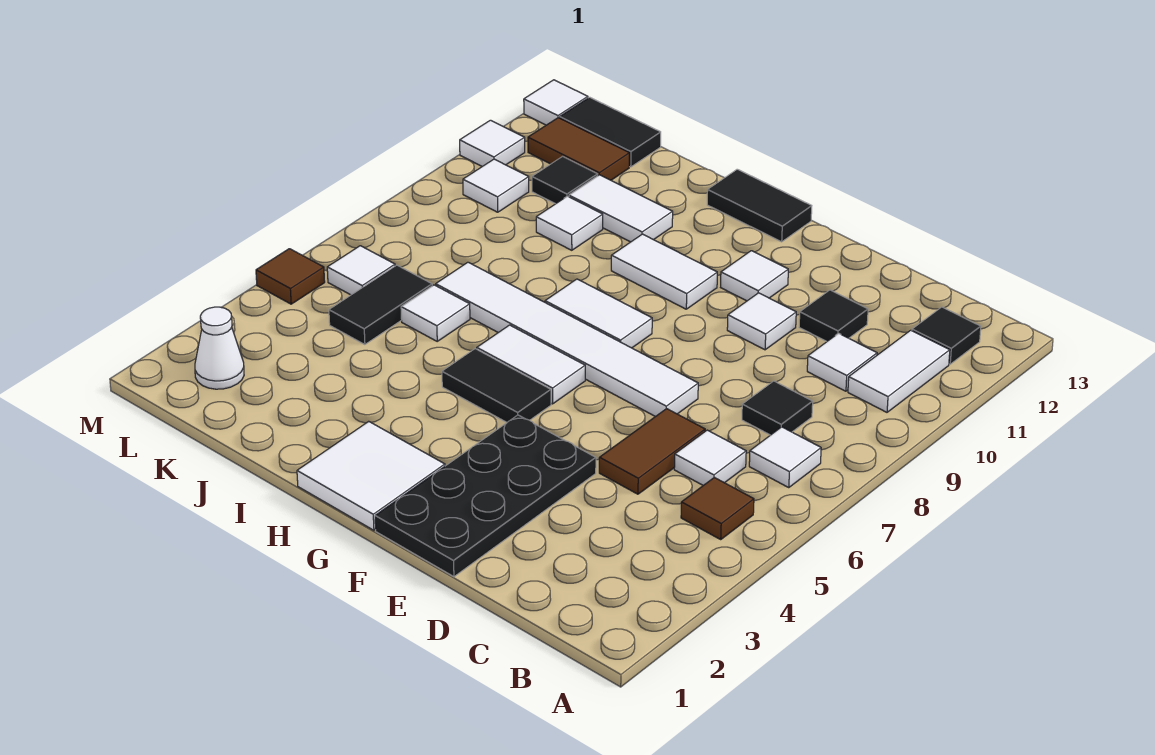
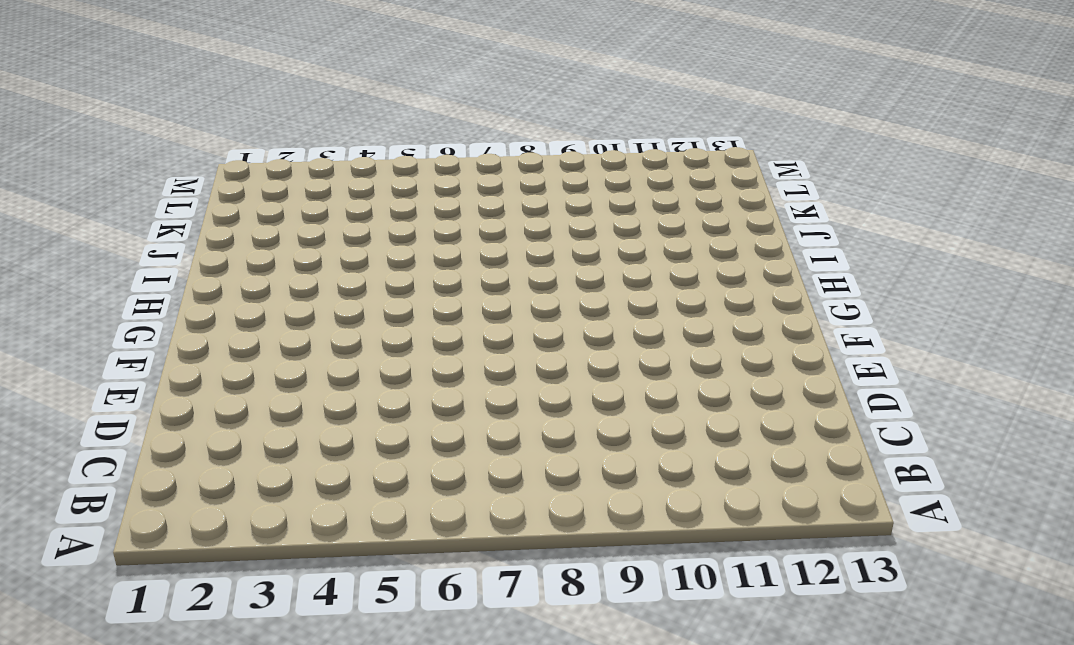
none -> brown 1x1 tile [681,477,754,539]
none -> white 1x1 tile [749,427,821,488]
none -> white 1x2 tile [848,330,950,412]
none -> black 1x1 tile [912,307,981,364]

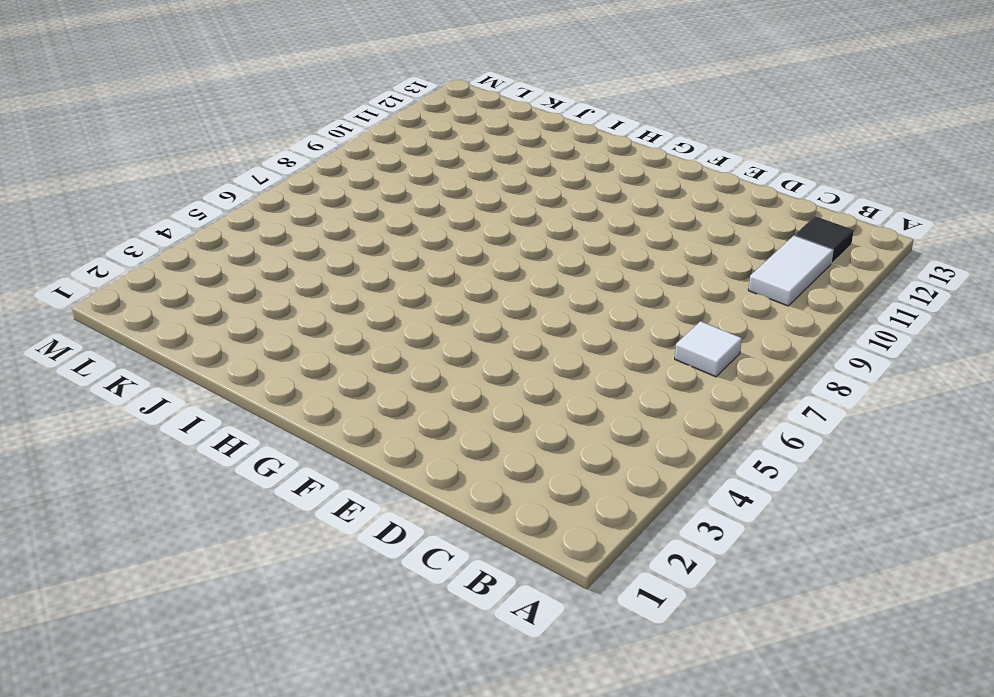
none -> brown 1x1 tile [681,477,754,539]
none -> white 1x1 tile [674,430,746,485]
none -> black 1x1 tile [742,381,813,435]
none -> white 1x1 tile [807,333,877,391]

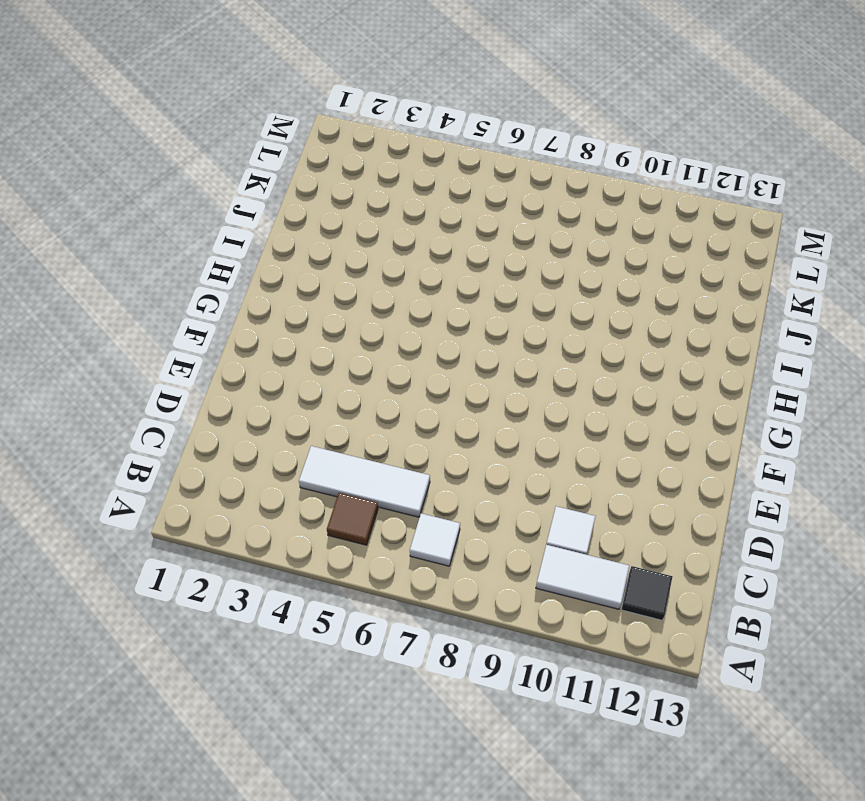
white 1x3 tile [299,446,430,517] -> white 1x1 tile [674,430,746,485]
none -> black 1x1 tile [742,381,813,435]
none -> brown 1x2 tile [599,409,705,494]
none -> black 1x1 tile [799,290,868,341]
none -> black 2x4 plate [375,415,596,577]

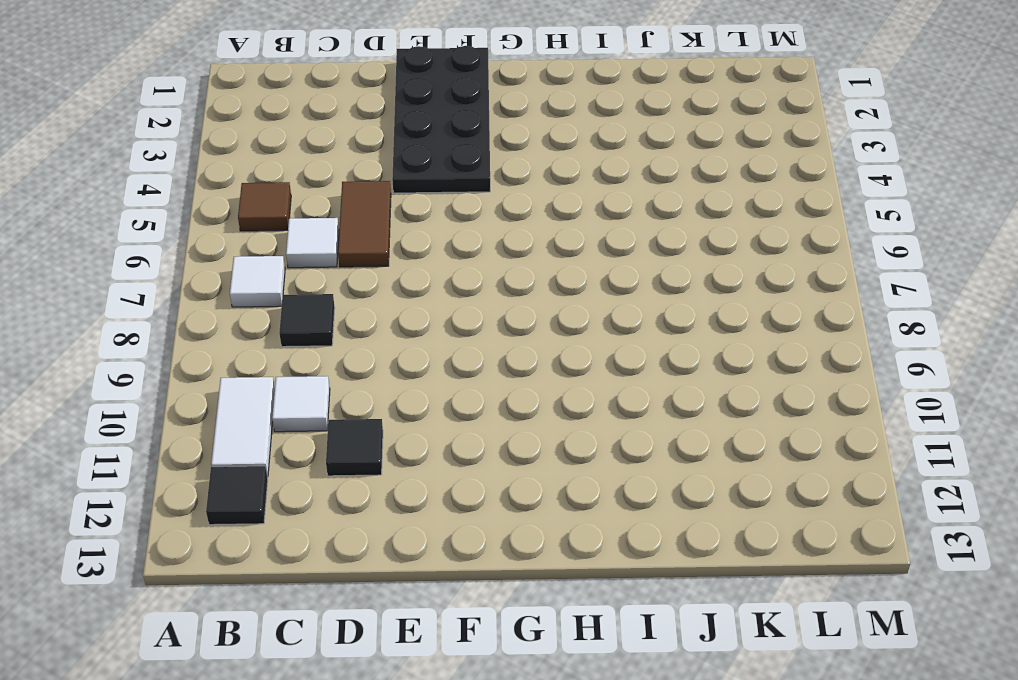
none -> white 1x6 tile [436,262,698,417]
none -> white 1x1 tile [727,293,796,350]
none -> white 1x1 tile [721,251,788,301]
none -> white 2x2 tile [297,421,445,530]

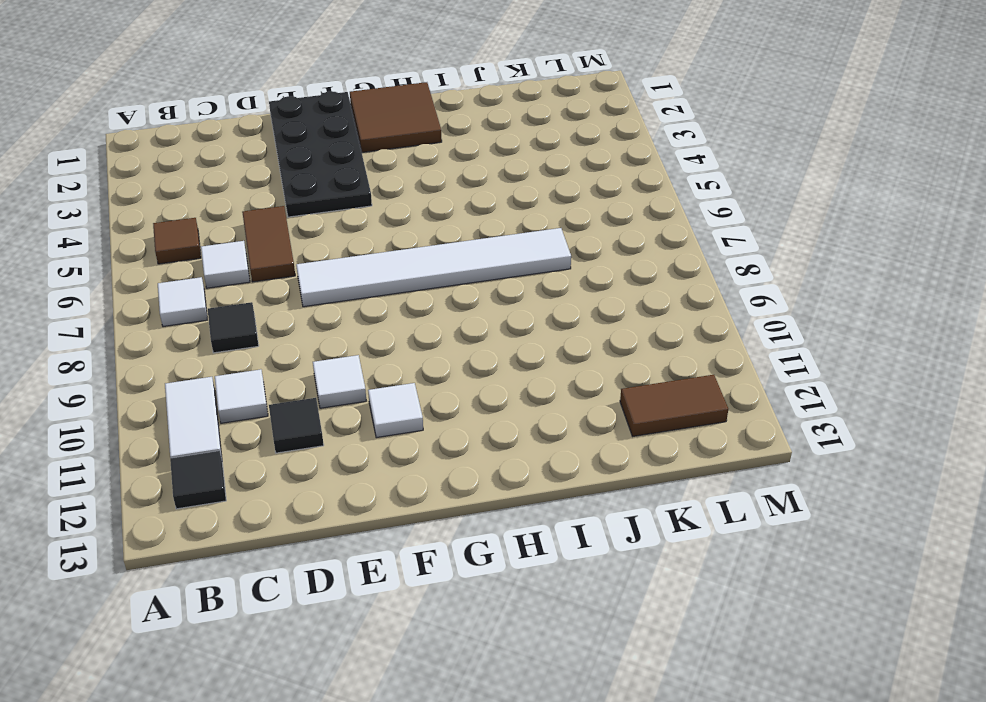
brown 2x2 tile [350,82,442,152] -> white 2x2 tile [297,421,445,530]
none -> black 1x2 tile [442,349,551,422]
none -> white 1x2 tile [477,325,585,404]
none -> white 1x2 tile [545,279,652,348]
none -> white 1x2 tile [611,234,717,309]

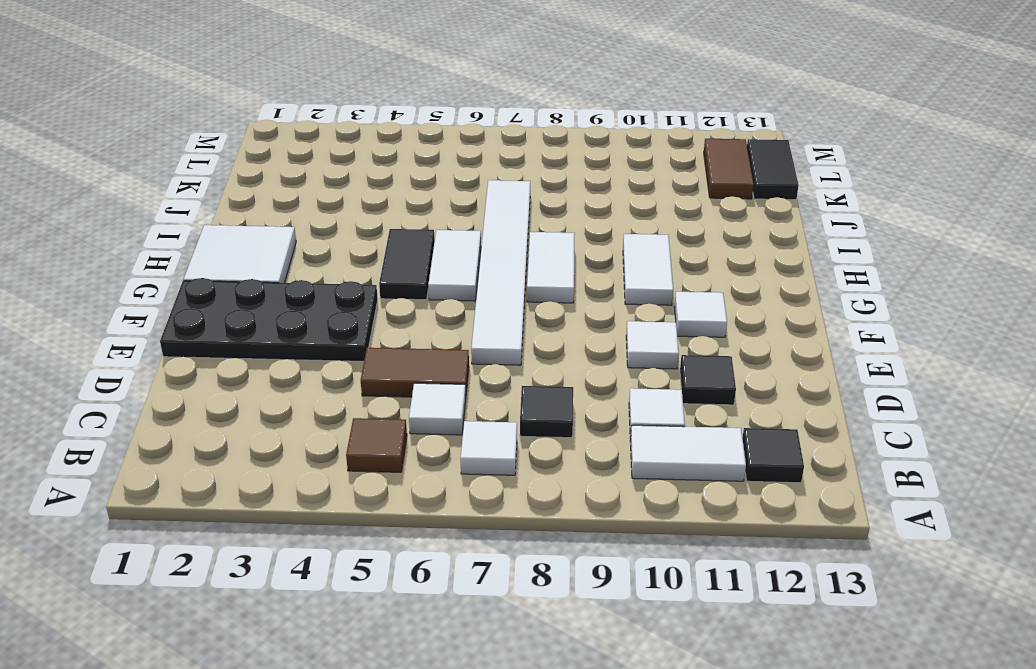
none -> black 1x2 tile [707,169,812,242]
none -> white 1x2 tile [569,175,673,242]
none -> white 1x1 tile [401,285,470,341]
none -> white 1x1 tile [536,196,603,250]

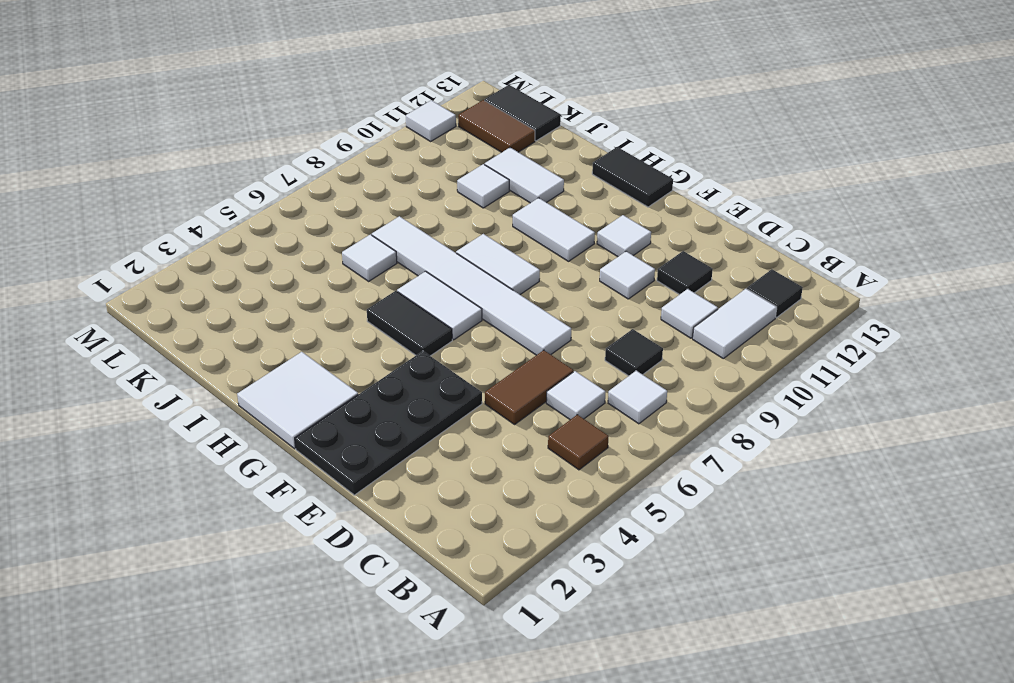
none -> black 1x2 tile [329,265,432,345]
none -> black 1x1 tile [532,156,598,204]
none -> white 1x1 cone [195,307,244,389]
none -> white 1x1 tile [327,246,395,295]

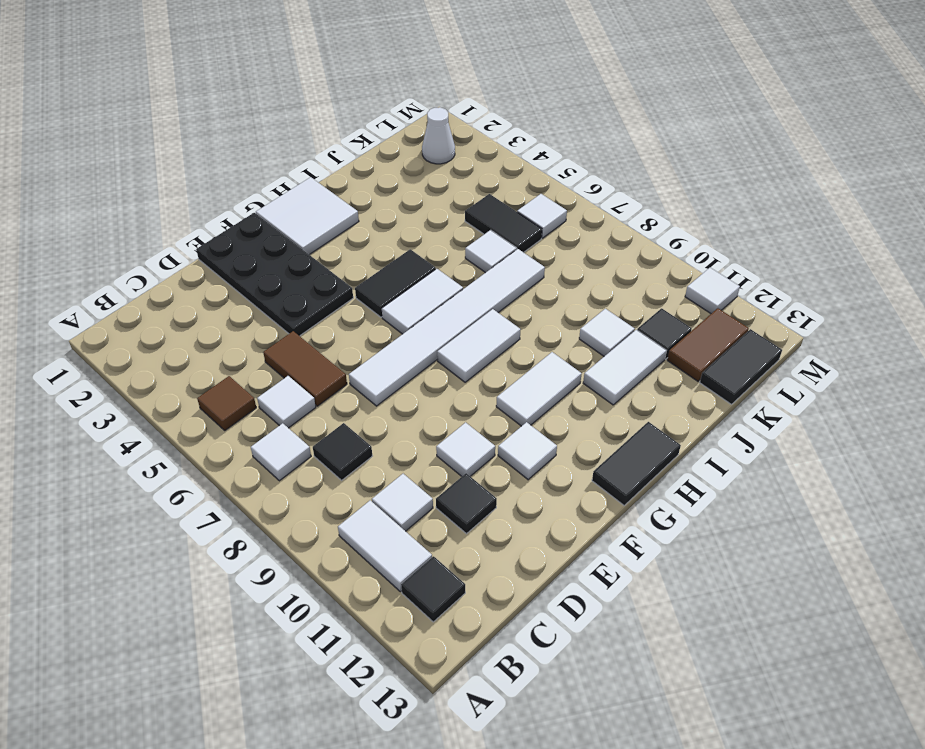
none -> white 1x1 tile [463,159,529,212]
none -> brown 1x1 tile [256,249,325,304]
none -> white 1x1 tile [524,80,588,125]

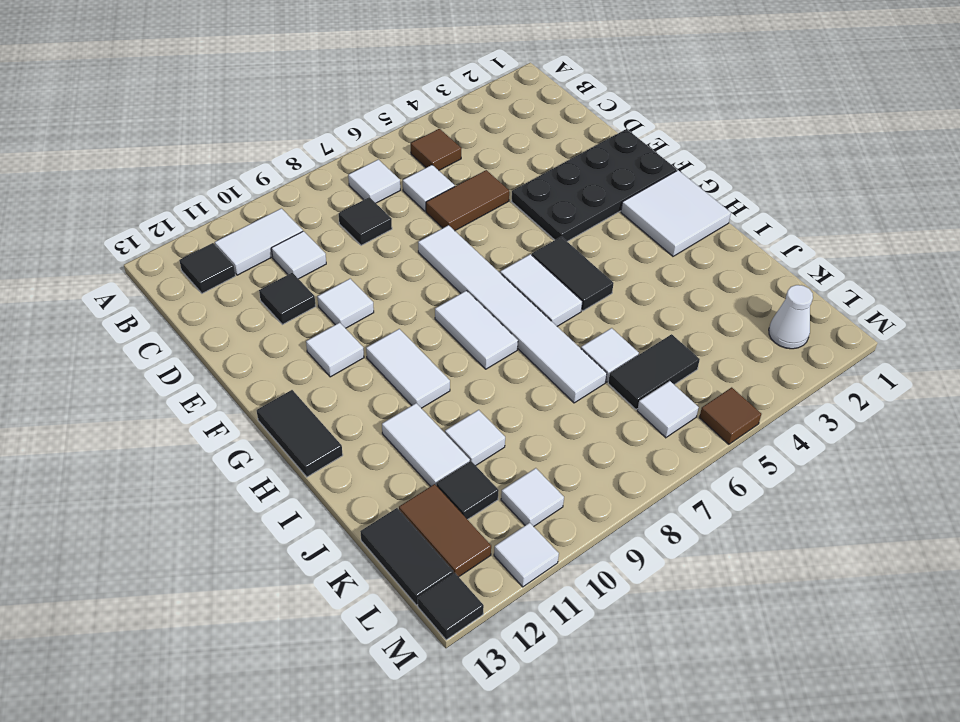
black 1x1 tile [418,573,484,640] -> white 1x1 tile [524,80,588,125]

